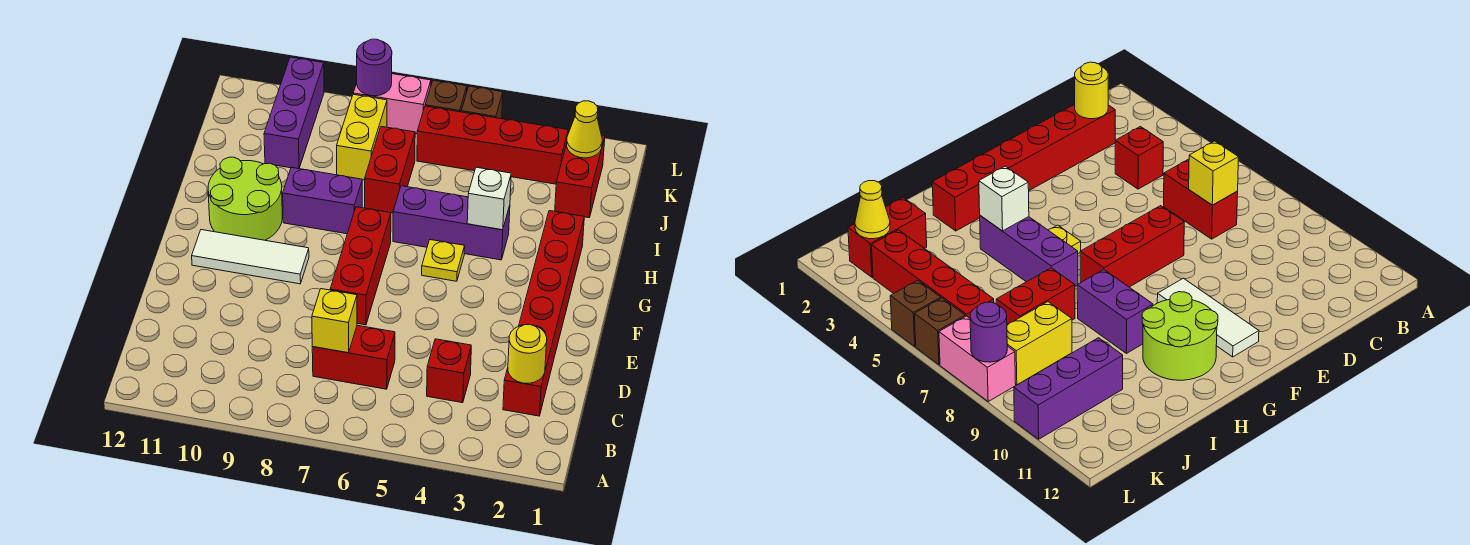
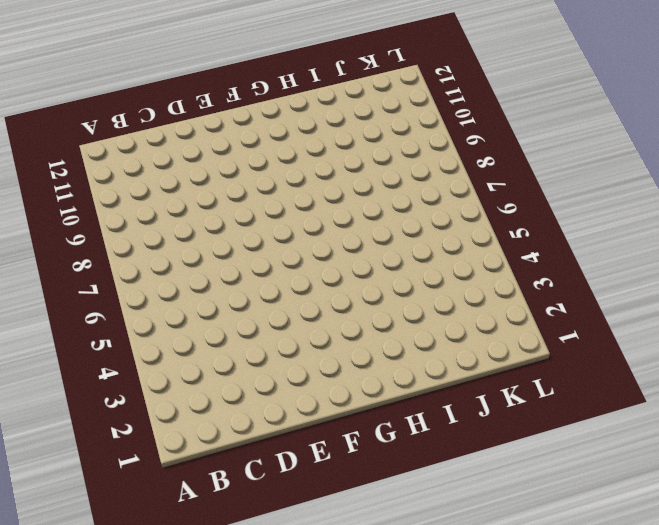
none -> red 1x6 brick [503,211,584,416]
none -> red 1x1 brick [427,339,471,403]
none -> red 1x2 brick [312,325,395,389]

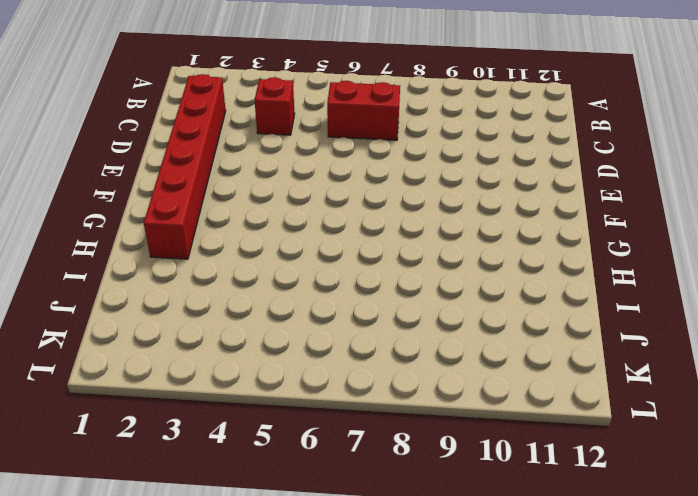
none -> red 1x3 brick [330,207,391,325]
none -> white 1x3 tile [192,230,309,284]
none -> yellow 1x1 plate [422,240,465,281]

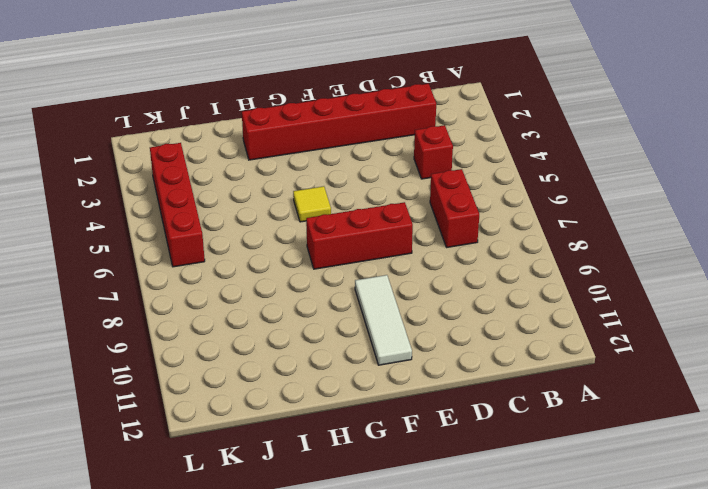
yellow 1x1 tile [293,186,331,222] -> yellow 1x1 plate [422,240,465,281]
none -> lime 2x2 round brick [208,157,282,240]
none -> purple 1x3 brick [393,186,510,260]
none -> purple 1x2 brick [283,167,362,234]

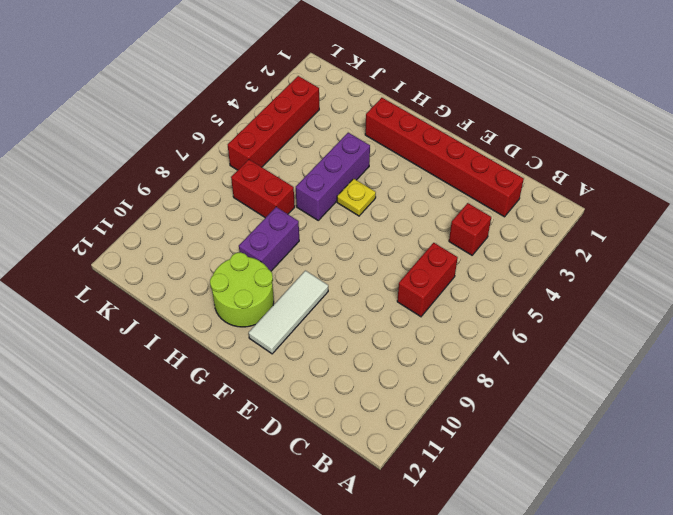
none -> red 1x3 brick [330,207,391,325]
none -> red 1x2 brick [555,135,605,218]
none -> yellow 1x2 brick [337,94,387,180]

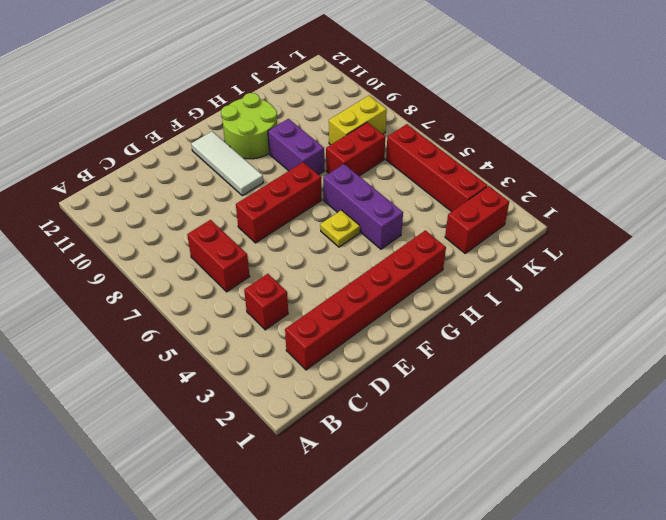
none -> purple 1x3 brick [264,57,324,169]
none -> brown 1x1 brick [461,86,503,119]
none -> brown 1x1 brick [425,80,467,112]

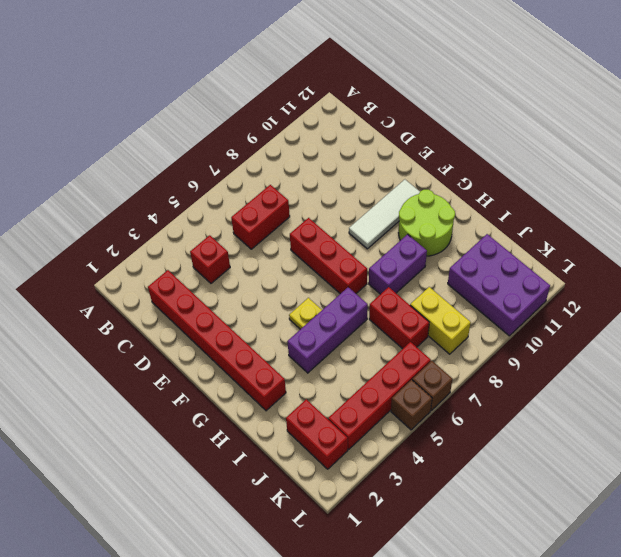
purple 2x3 brick [448,234,550,336] -> purple 1x3 brick [264,57,324,169]
none -> pink 1x2 brick [353,74,431,134]
none -> yellow 1x1 round brick [508,325,547,383]
none -> yellow 1x1 brick [312,289,357,353]

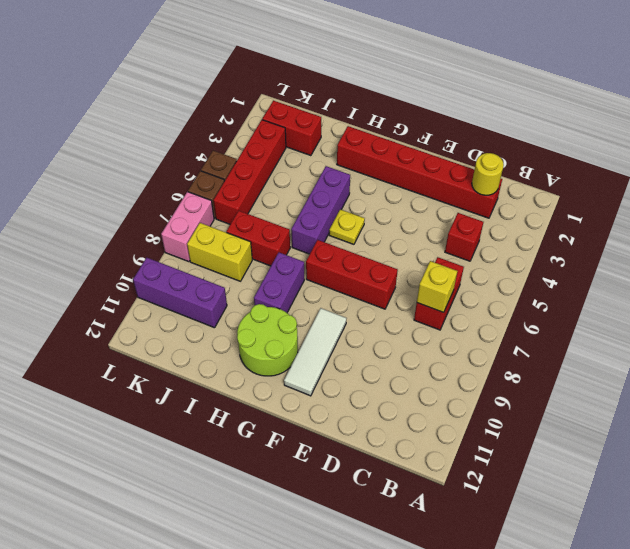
none -> white 1x1 brick [467,167,511,230]
none -> yellow 1x1 cone [567,101,602,158]
none -> purple 1x1 round brick [357,39,392,96]

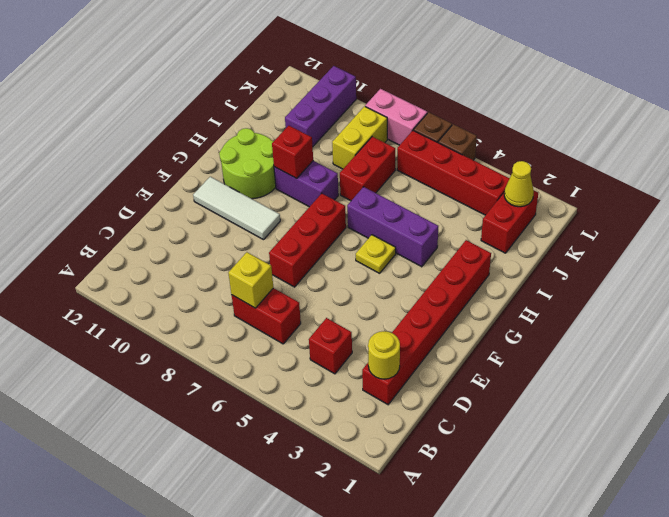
red 1x1 brick [272,126,313,179] -> none
none -> white 1x1 brick [467,167,511,230]
none -> purple 1x1 round brick [357,39,392,96]

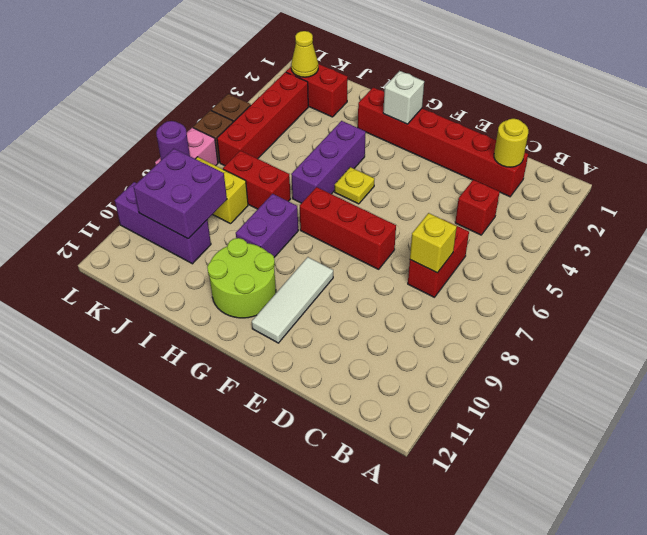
white 1x1 brick [383,71,424,124] -> white 1x1 brick moved to [467,167,511,230]
purple 2x2 brick [134,149,227,239] -> none

